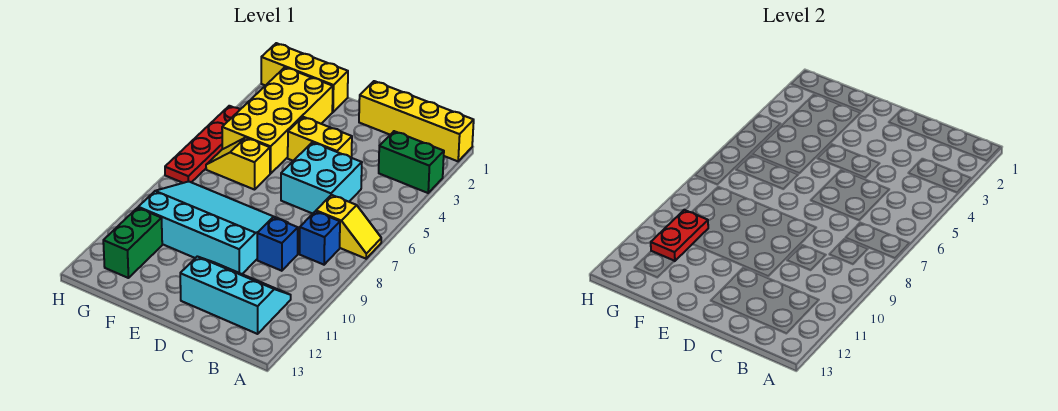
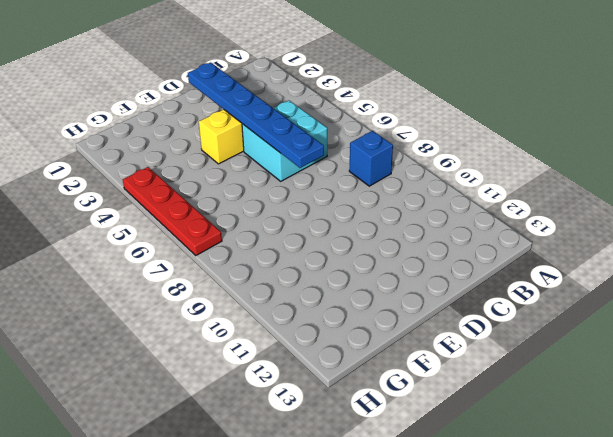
blue 1x6 plate [188,62,324,168] -> none
none -> yellow 1x4 brick [359,81,474,161]
none -> green 1x2 brick [379,131,444,193]
none -> yellow 1x2 slope [316,195,381,259]

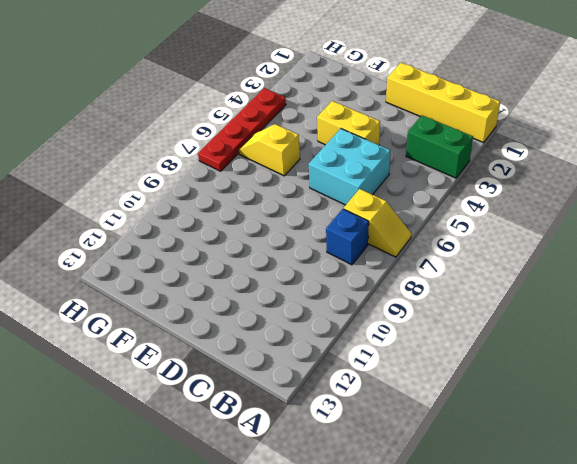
none -> cyan 2x3 slope [180,256,291,334]
none -> blue 1x1 brick [257,217,298,271]
none -> cyan 3x4 slope [138,181,288,274]

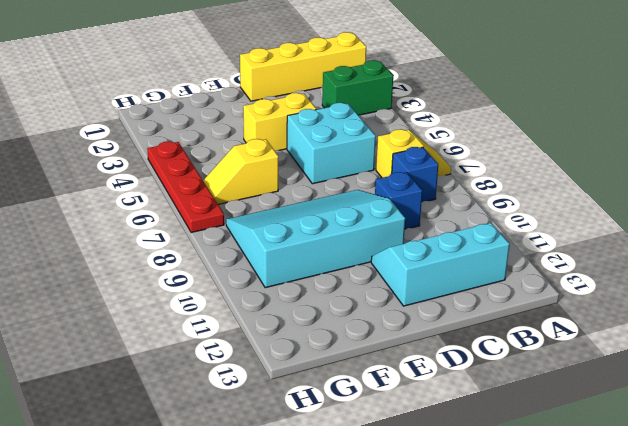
none -> yellow 1x3 brick [261,43,348,112]
none -> yellow 2x4 brick [222,67,333,174]
none -> green 1x2 brick [103,208,162,278]

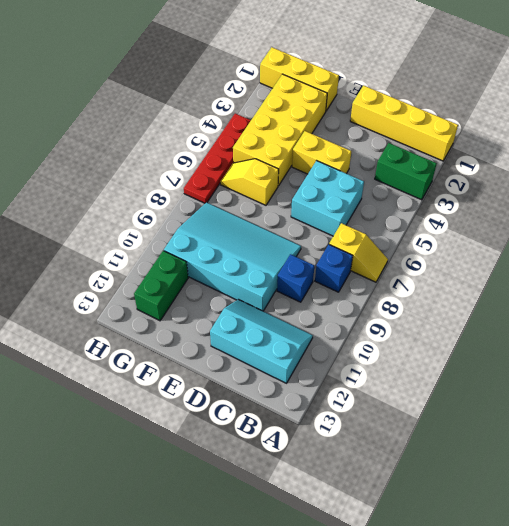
none -> red 1x2 plate [651,210,708,261]

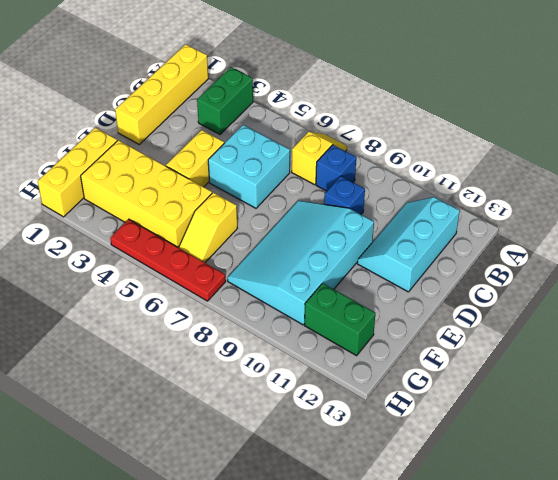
none -> red 1x2 plate [651,210,708,261]

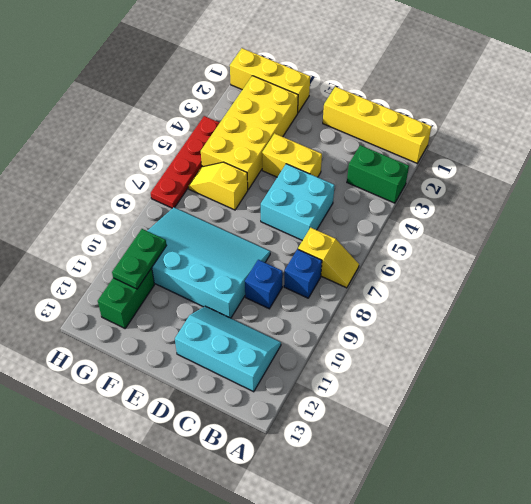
green 1x2 plate [112,229,167,289] -> red 1x2 plate [651,210,708,261]

